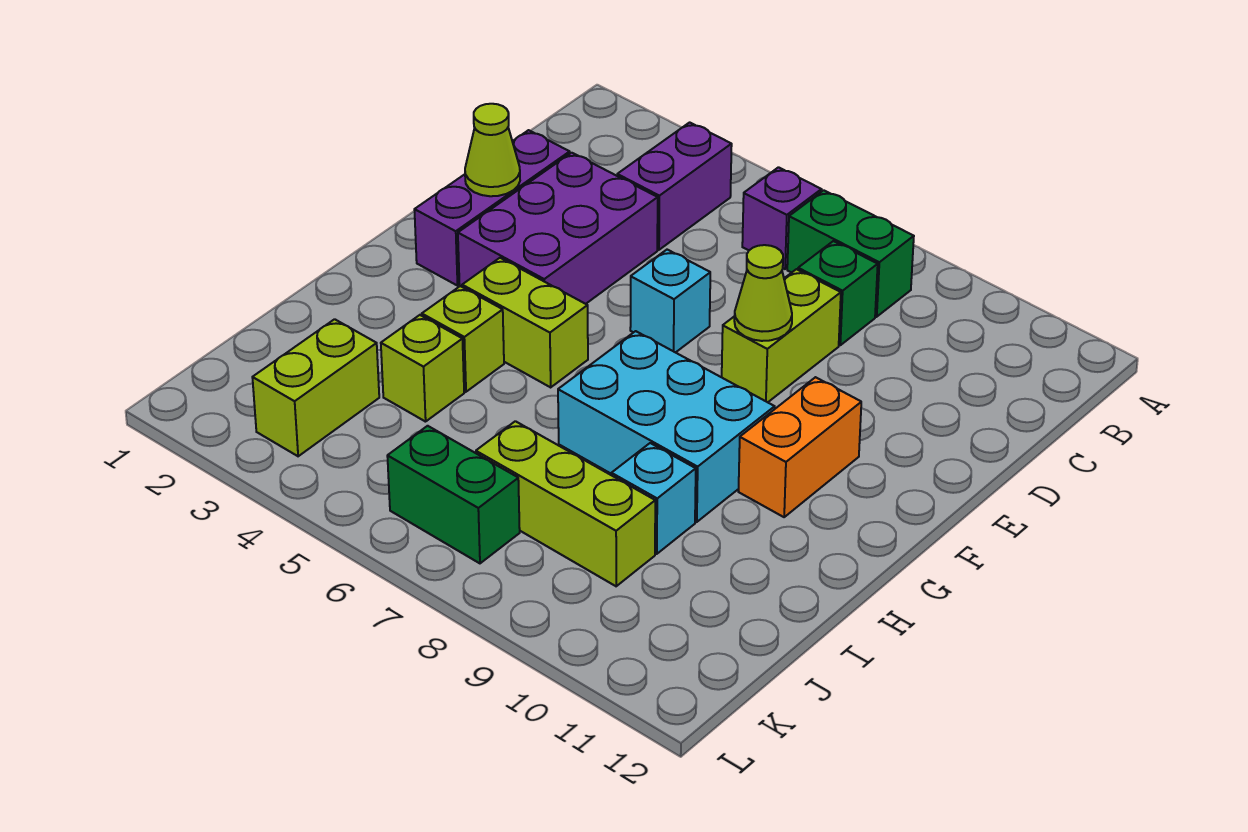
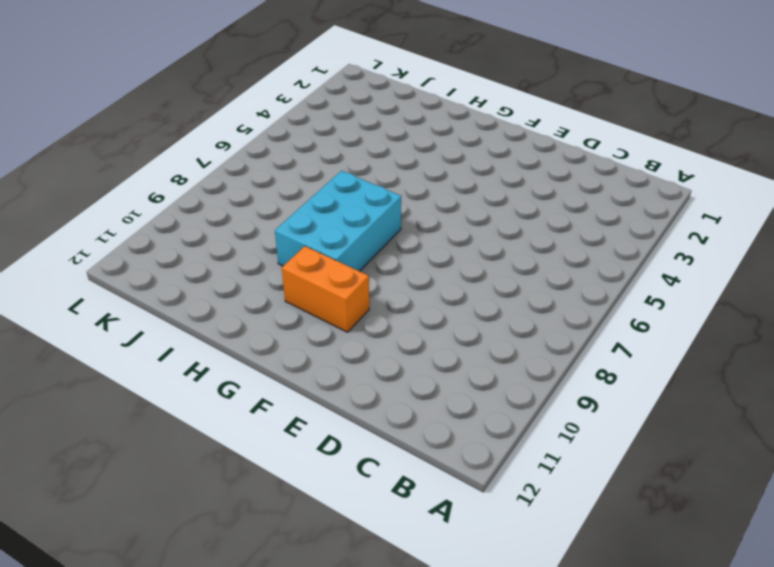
none -> purple 1x2 brick [617,122,732,250]
none -> purple 1x1 brick [742,167,822,269]
none -> green 1x2 brick [787,190,914,317]

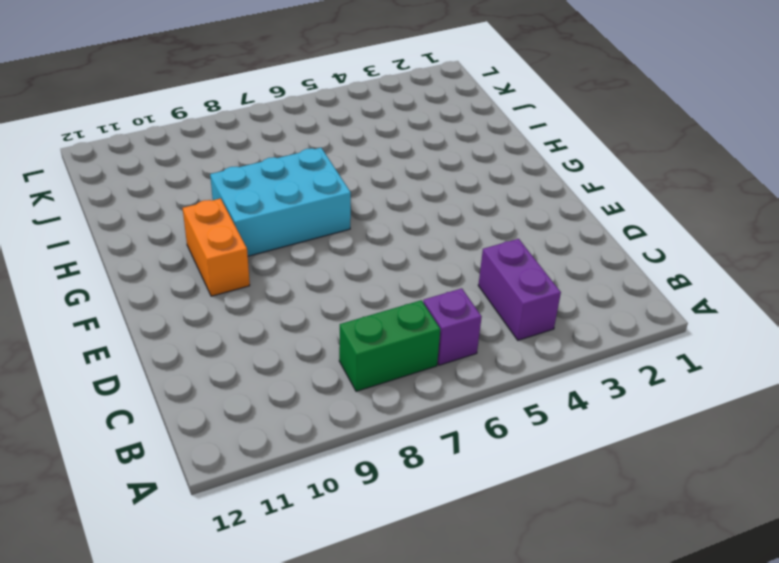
none -> green 1x1 brick [798,241,878,345]
none -> purple 1x3 brick [414,130,570,286]
none -> purple 2x3 brick [458,153,658,304]

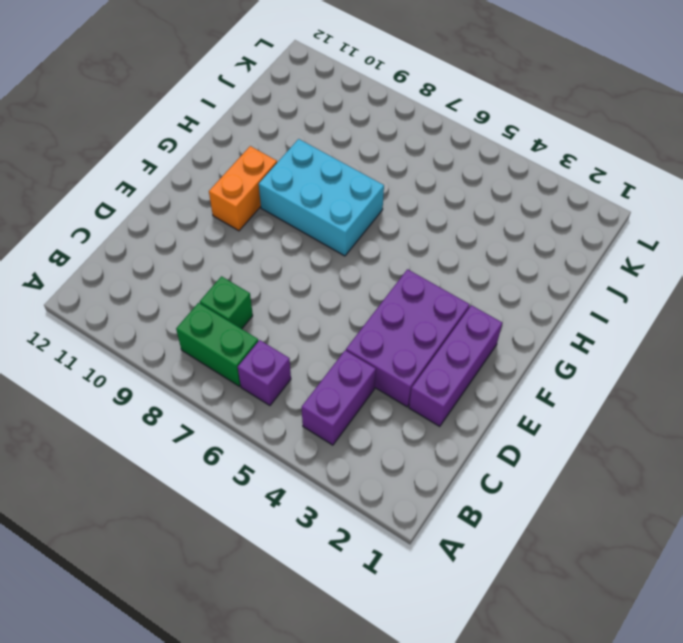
none -> lime 1x2 brick [722,269,841,402]
none -> cyan 1x1 brick [630,250,710,353]
none -> lime 1x2 brick [462,258,588,387]

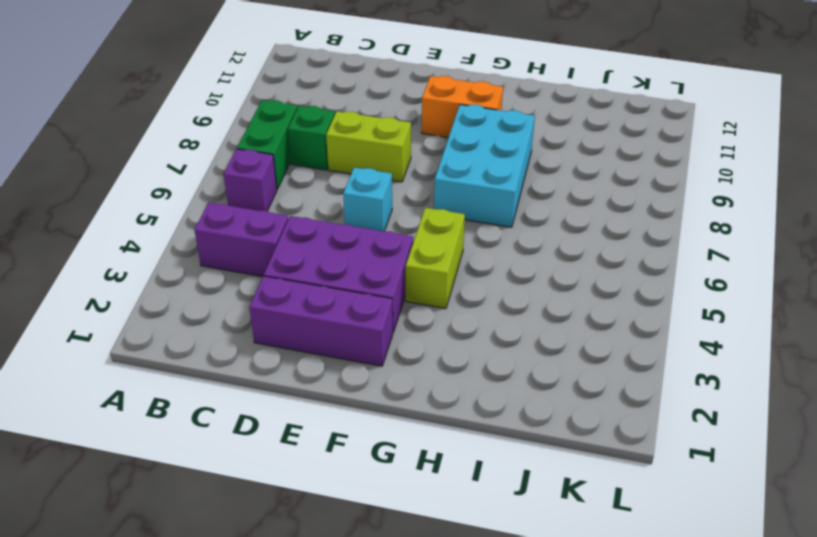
none -> lime 1x1 brick [422,286,504,392]
none -> lime 1x1 brick [381,315,464,422]
none -> cyan 1x1 brick [611,443,696,554]

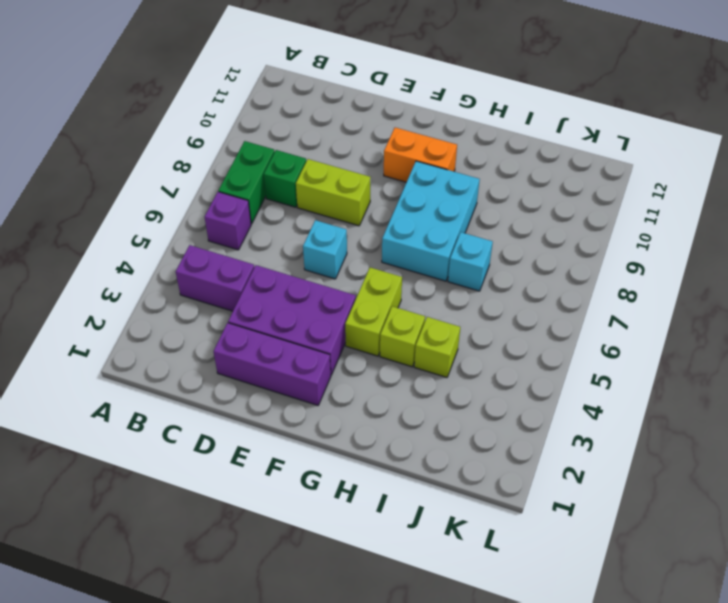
cyan 1x1 brick [448,232,493,291] -> cyan 1x1 brick moved to [611,443,696,554]
none -> lime 1x2 brick [252,319,379,456]
none -> lime 1x3 brick [476,421,655,586]
none -> green 1x2 brick [387,426,520,563]

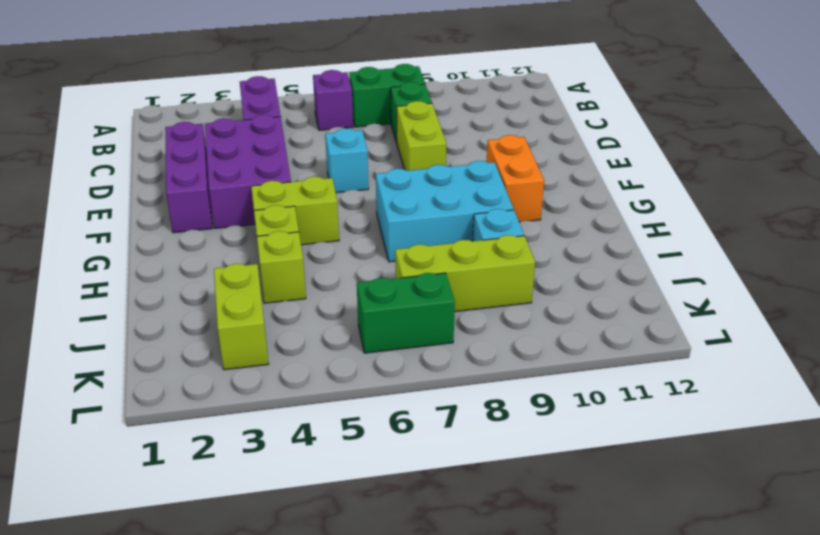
none -> lime 1x1 cone [465,104,520,196]
none -> lime 1x1 cone [734,245,792,341]

